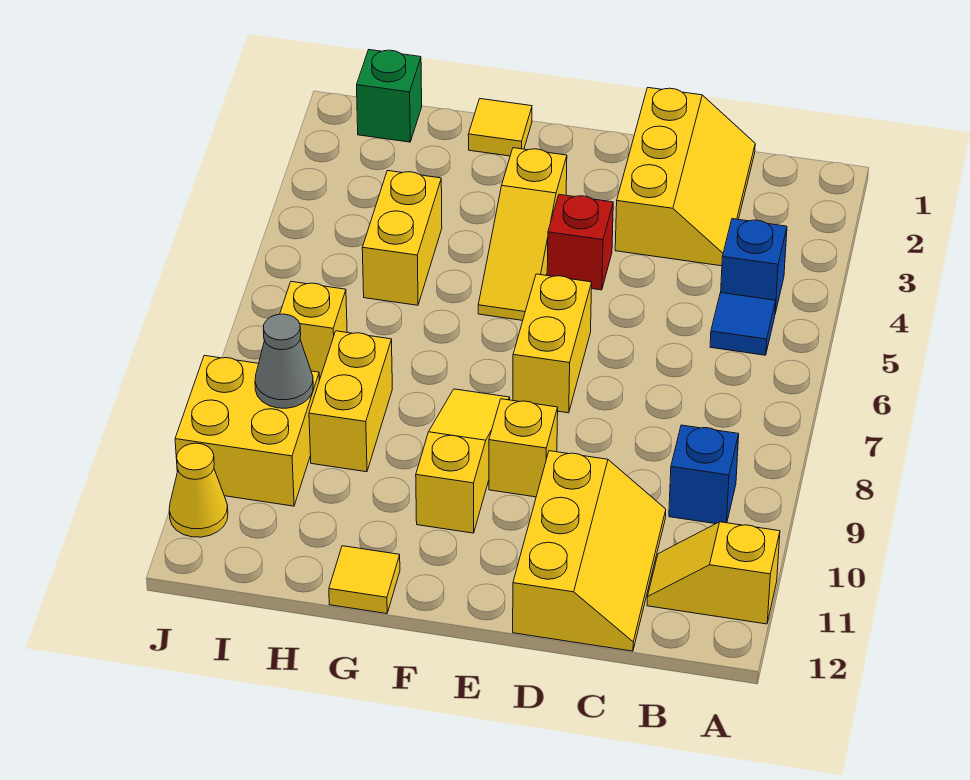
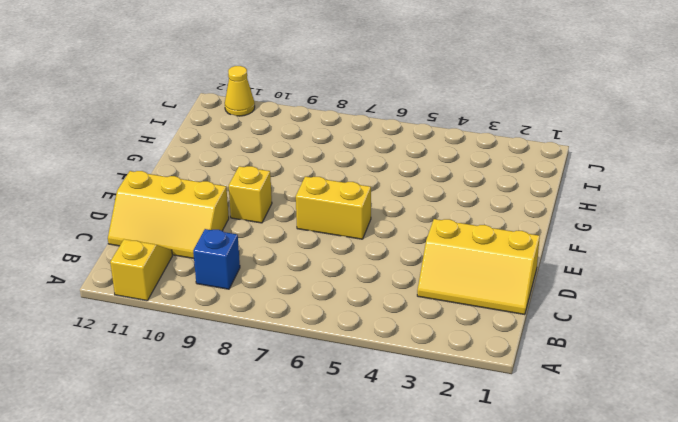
none -> blue 1x1 brick [721,219,787,313]
none -> blue 1x1 tile [710,293,776,355]
none -> red 1x1 brick [547,195,613,290]

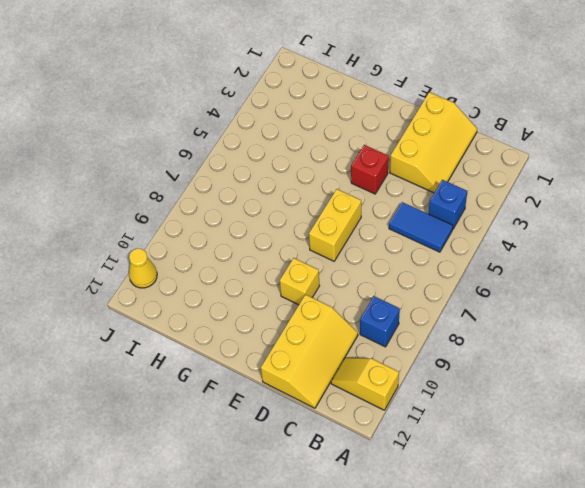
blue 1x2 tile [389,202,453,252] -> blue 1x1 tile [710,293,776,355]
none -> yellow 1x3 slope [478,148,567,320]
none -> yellow 1x3 slope [416,389,510,533]
none -> yellow 1x1 tile [468,99,532,156]

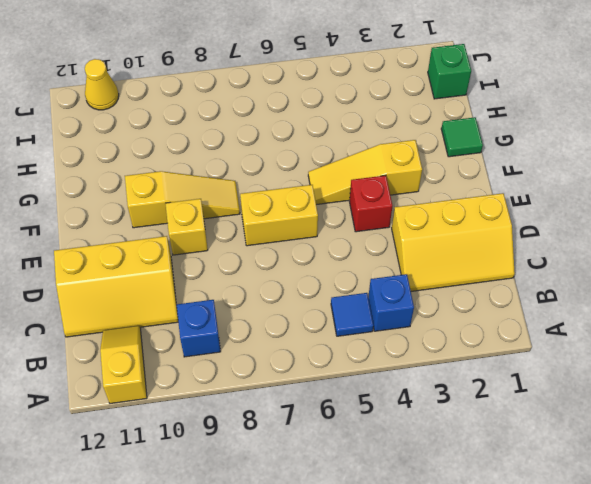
green 1x1 tile [441,117,483,157] -> yellow 1x1 tile [468,99,532,156]
none -> yellow 1x1 tile [329,546,400,614]
none -> yellow 1x2 brick [362,171,442,305]
none -> yellow 1x2 brick [309,331,392,472]

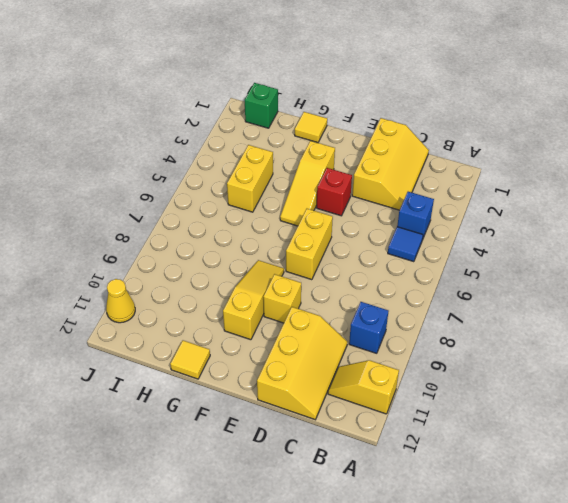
none -> yellow 1x2 brick [309,331,392,472]
none -> yellow 1x1 brick [280,282,347,377]
none -> yellow 2x2 brick [175,356,319,506]

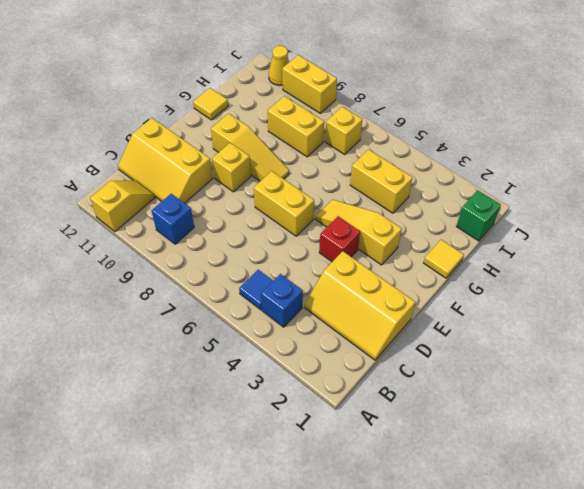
yellow 1x2 brick [282,55,337,113] -> yellow 2x2 brick [175,356,319,506]
none -> grey 1x1 cone [255,314,313,408]

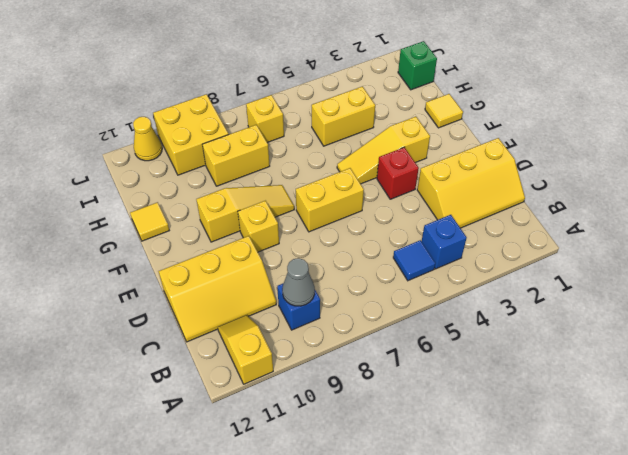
grey 1x1 cone [282,258,315,306] -> grey 1x1 cone moved to [255,314,313,408]

